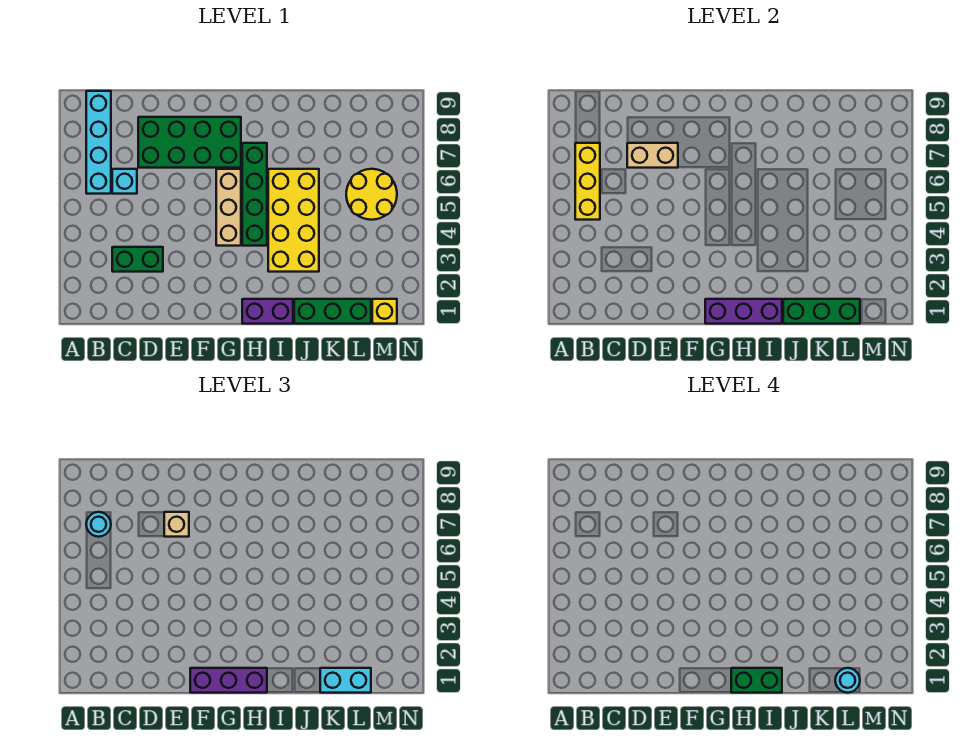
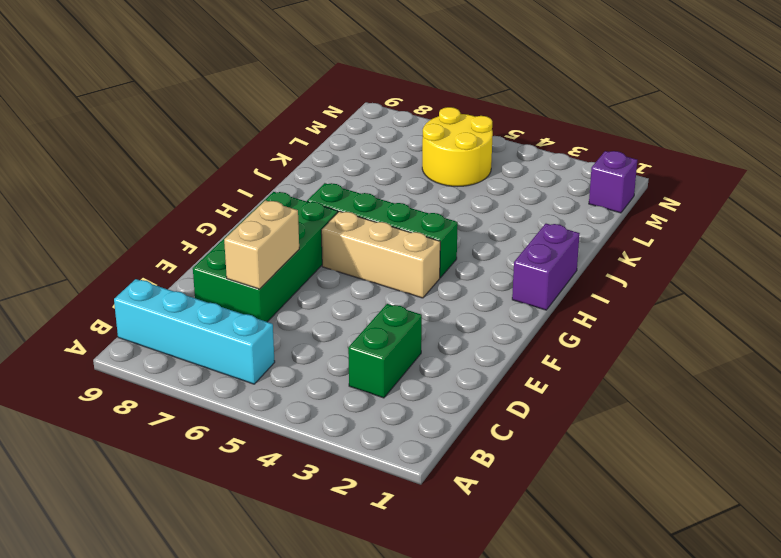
purple 1x1 brick [589,151,637,213] -> yellow 1x1 brick [372,299,397,324]
none -> cyan 1x1 brick [112,169,137,194]
none -> yellow 2x4 brick [268,169,319,272]
none -> green 1x3 brick [294,299,371,324]

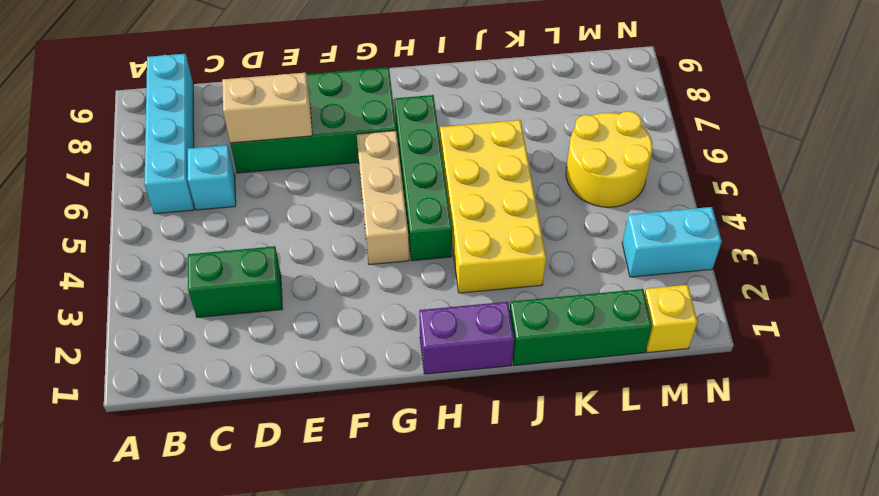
cyan 1x2 brick [622,207,722,277] -> cyan 1x2 brick moved to [320,668,371,693]
none -> yellow 1x3 brick [575,143,600,220]
none -> purple 1x3 brick [705,299,782,324]
none -> green 1x3 brick [783,299,860,324]

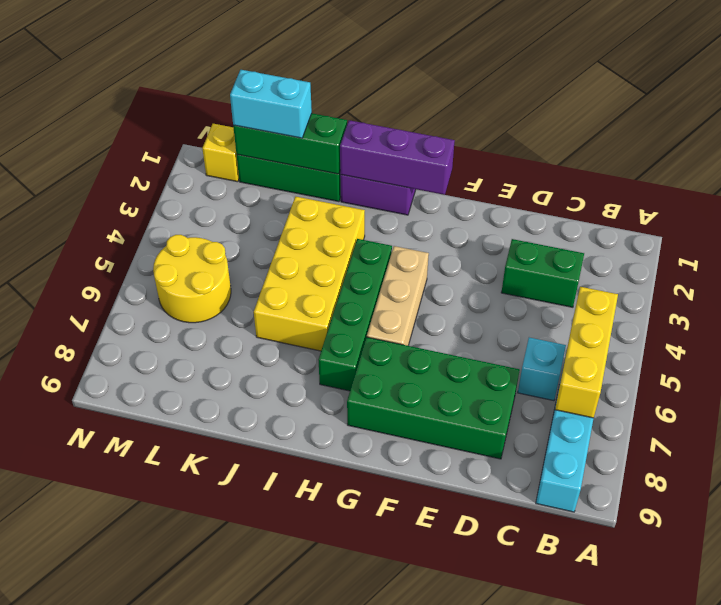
none -> tan 1x2 brick [627,143,678,168]
none -> cyan 1x1 round brick [86,512,111,537]
none -> tan 1x1 brick [164,512,189,537]

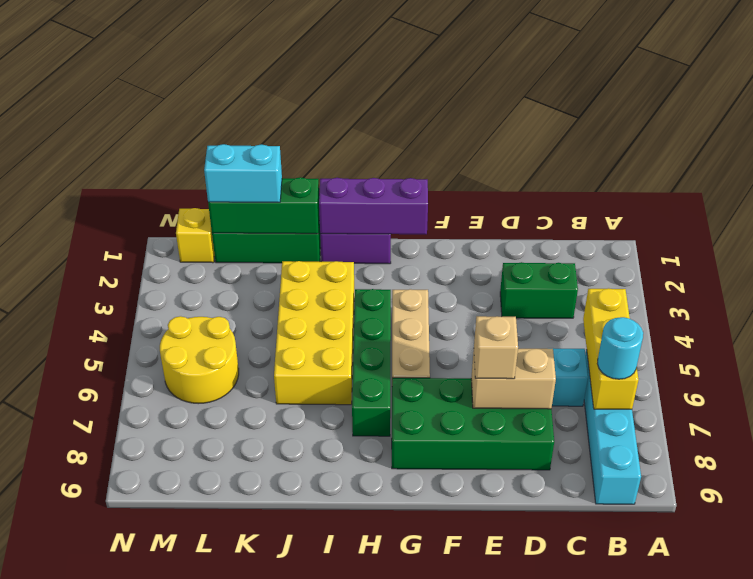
none -> purple 1x3 brick [190,668,267,693]
none -> green 1x2 brick [731,668,782,693]
none -> cyan 1x1 round brick [835,668,860,693]

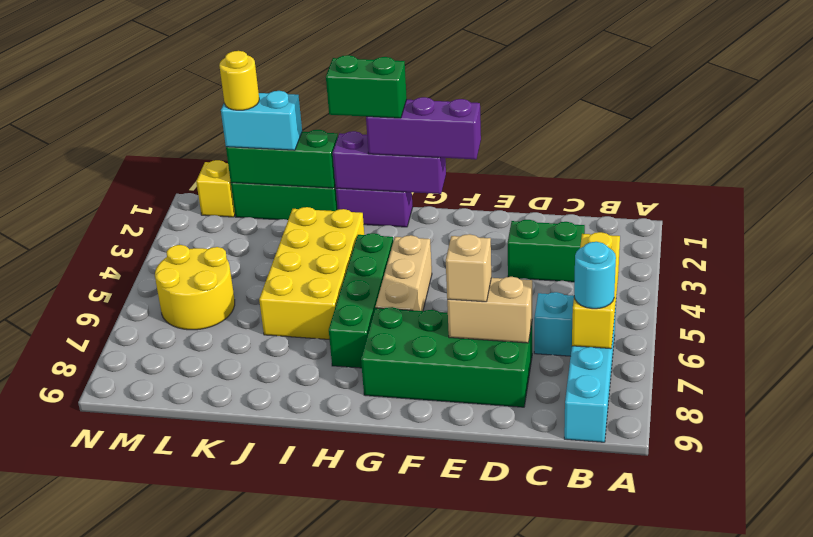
yellow 1x1 round brick [219,51,259,110] -> cyan 1x1 round brick [835,668,860,693]

